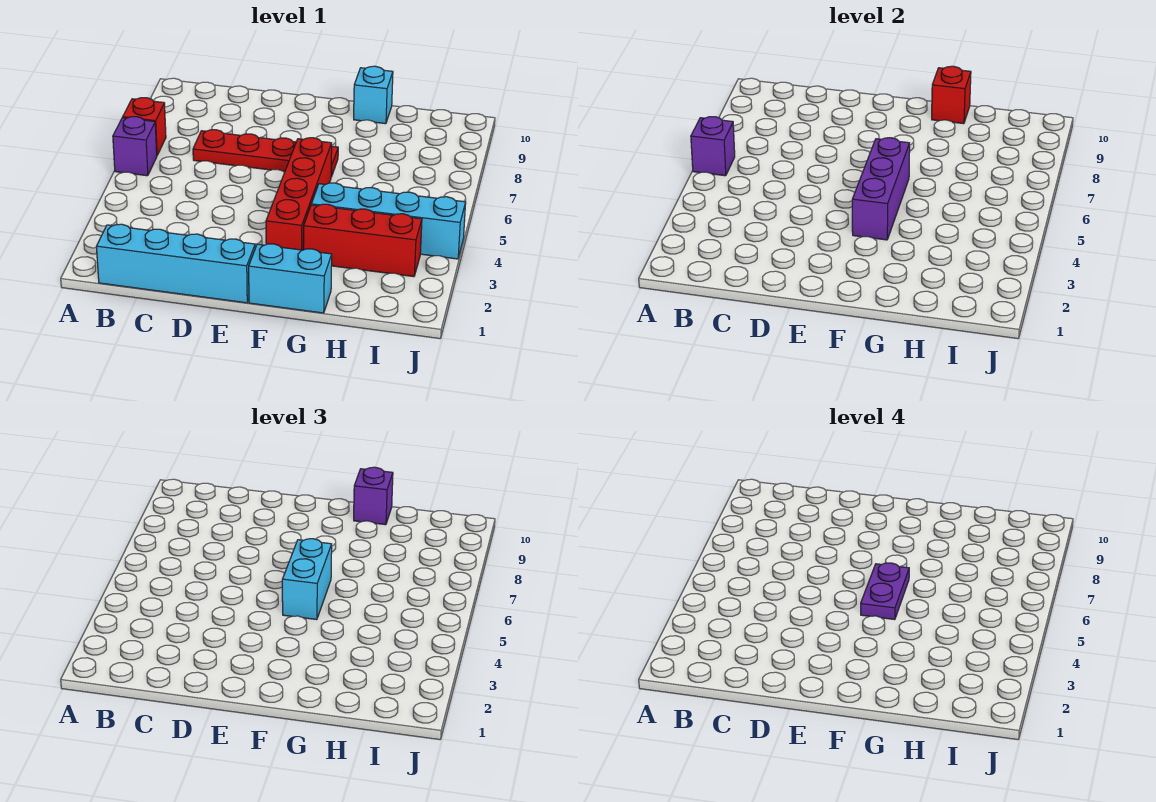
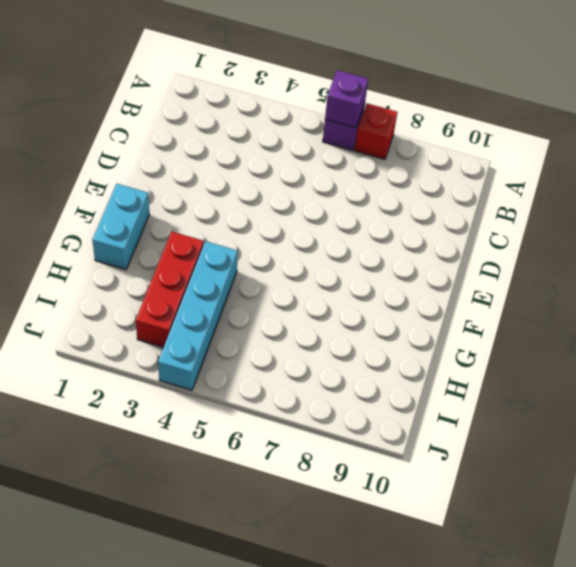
none -> cyan 1x4 brick [96,224,255,303]
none -> red 1x4 plate [193,130,338,177]
none -> red 1x4 brick [266,138,332,250]

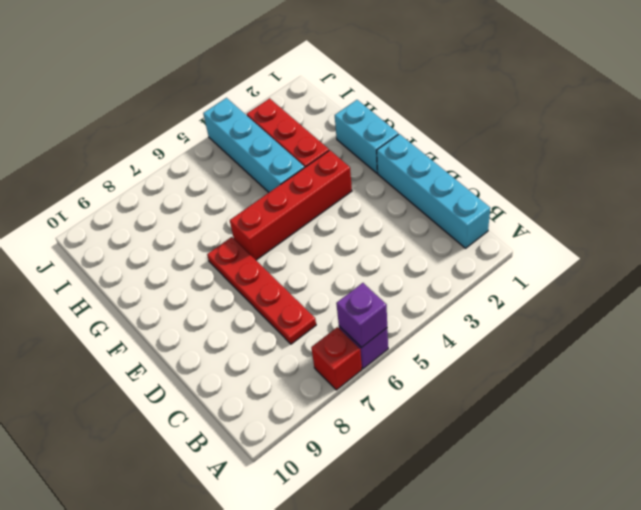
none -> cyan 1x1 brick [354,66,393,124]
none -> purple 1x3 brick [852,138,910,240]
none -> red 1x1 brick [932,66,971,124]

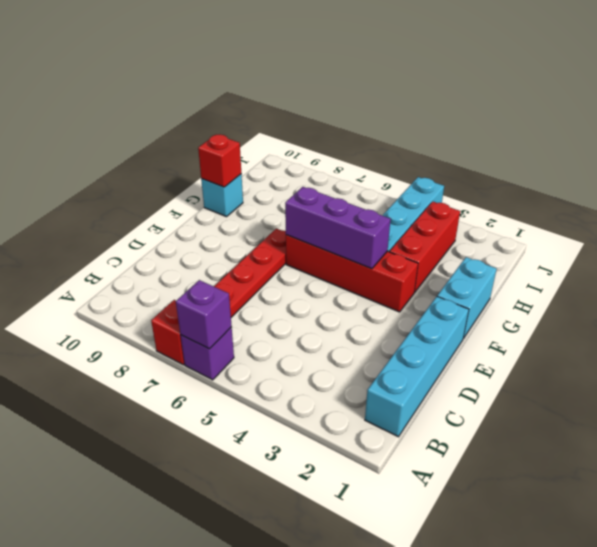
none -> cyan 1x2 brick [282,539,332,620]
none -> purple 1x1 brick [354,467,393,525]
none -> purple 1x2 plate [861,563,909,620]

